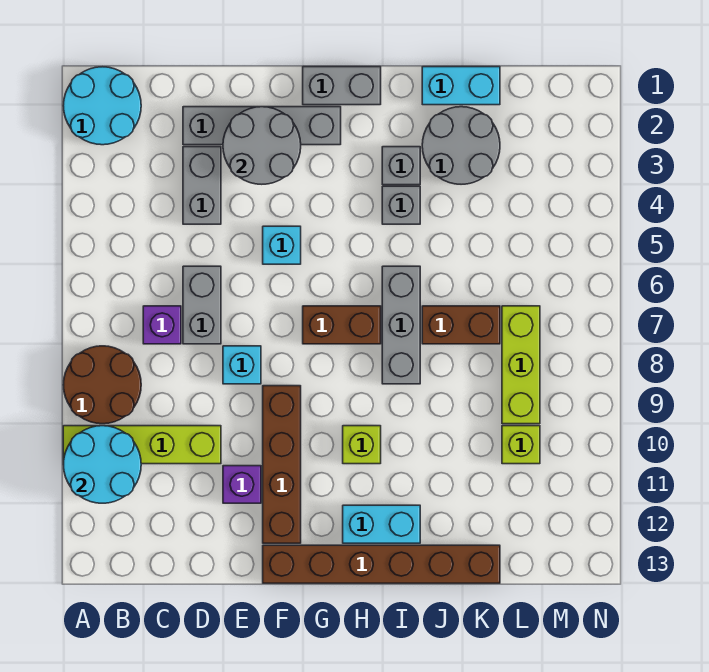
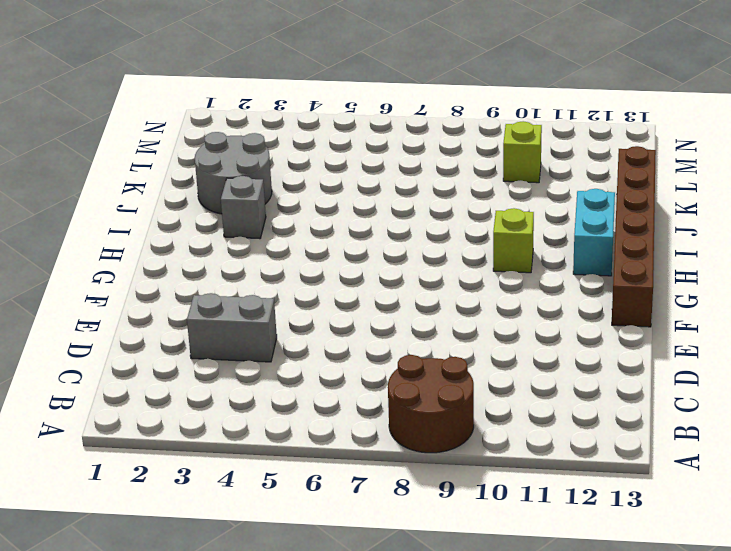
none -> cyan 2x2 round brick [63,67,141,145]
none -> lime 1x4 brick [63,426,221,464]
none -> purple 1x1 brick [143,306,181,344]

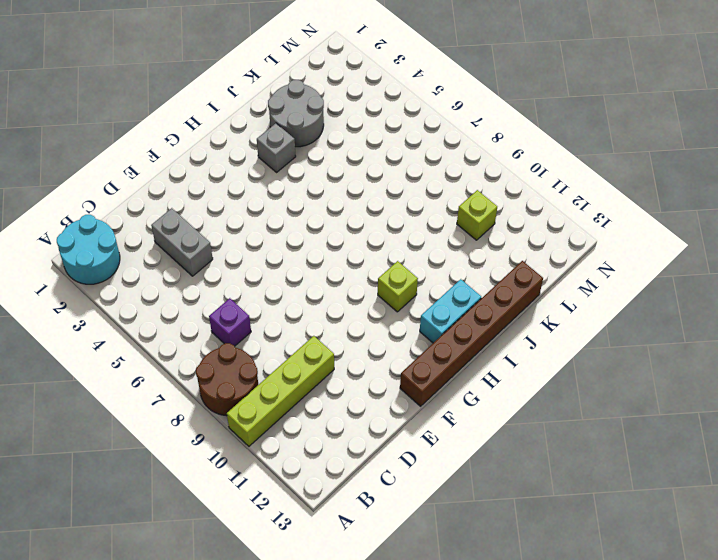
none -> grey 1x4 brick [183,107,341,145]
none -> grey 1x2 brick [183,266,221,344]
none -> cyan 1x1 brick [223,346,261,384]

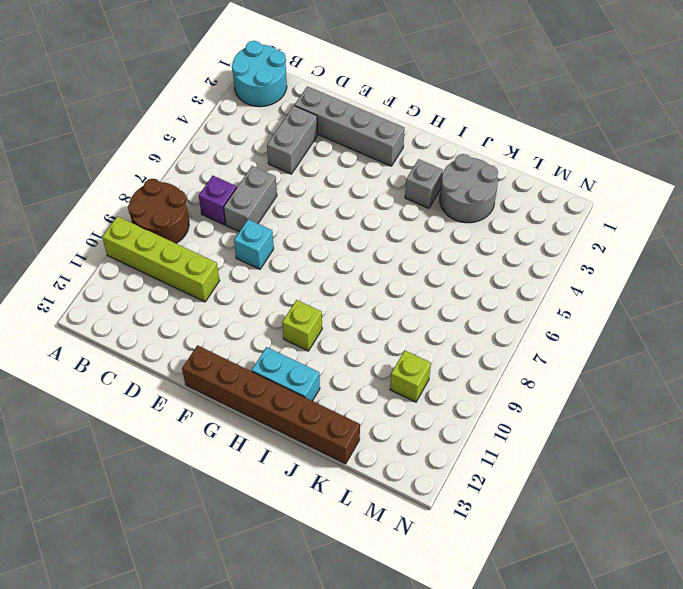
none -> purple 1x1 brick [223,466,261,503]
none -> cyan 1x1 brick [263,226,301,264]
none -> brown 1x4 brick [263,386,301,543]

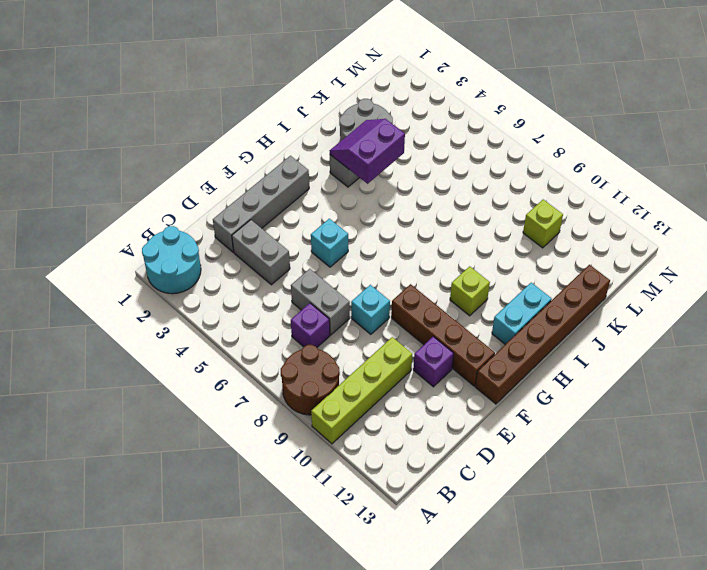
purple 2x2 slope [330,119,405,184] -> none
none -> grey 1x2 brick [303,67,381,105]
none -> brown 1x2 brick [303,306,381,344]
none -> grey 1x1 brick [382,186,420,224]

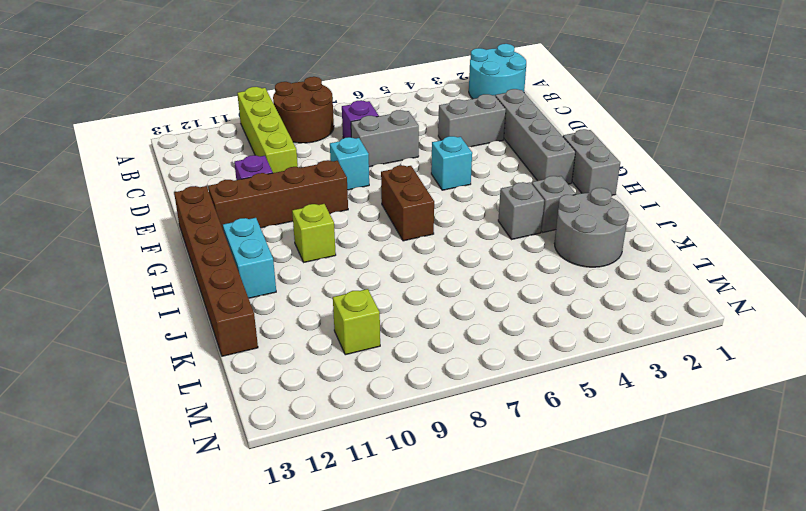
none -> grey 1x3 brick [382,266,420,384]
none -> cyan 1x2 brick [422,67,500,105]
none -> brown 1x2 brick [422,306,500,344]

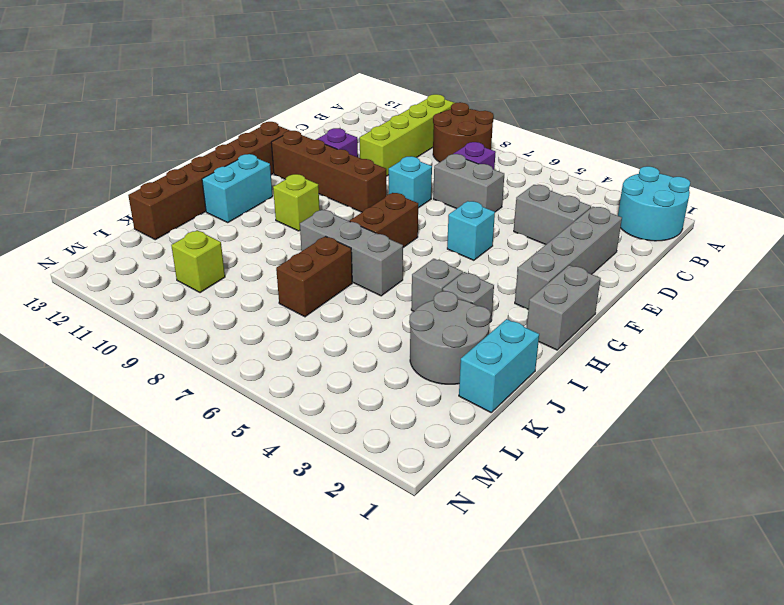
none -> lime 1x3 brick [502,306,540,424]
none -> cyan 2x2 round brick [63,426,141,503]
none -> grey 2x2 round brick [223,107,301,184]

